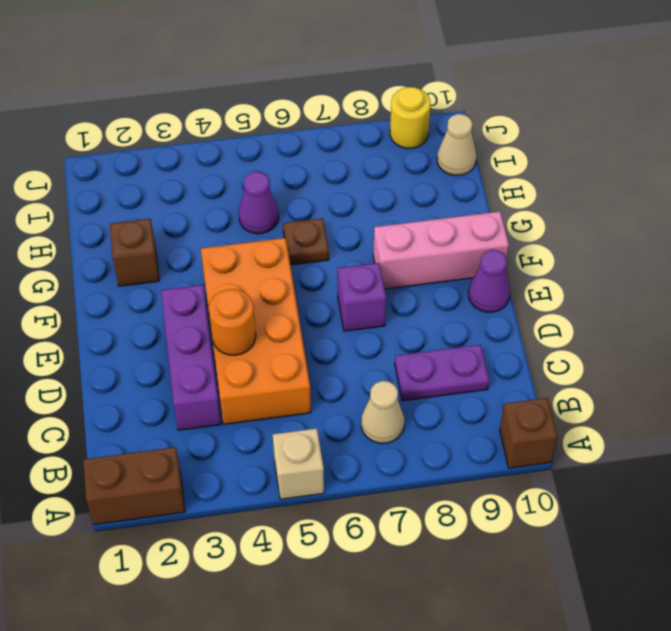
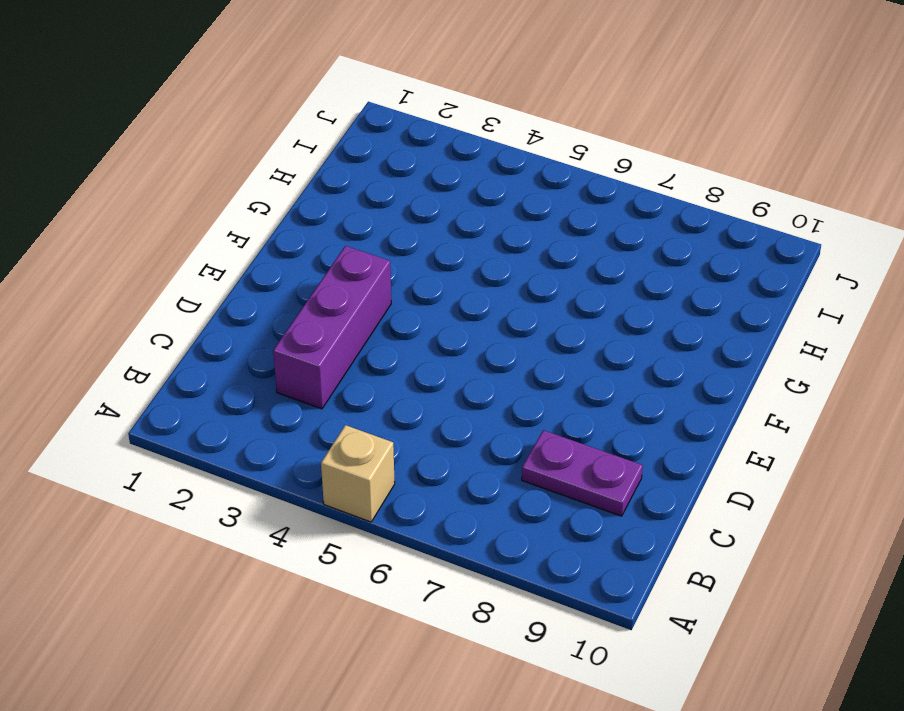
none -> brown 1x2 brick [83,447,185,525]
none -> brown 1x1 brick [500,398,558,468]
none -> tan 1x1 cone [361,381,404,443]

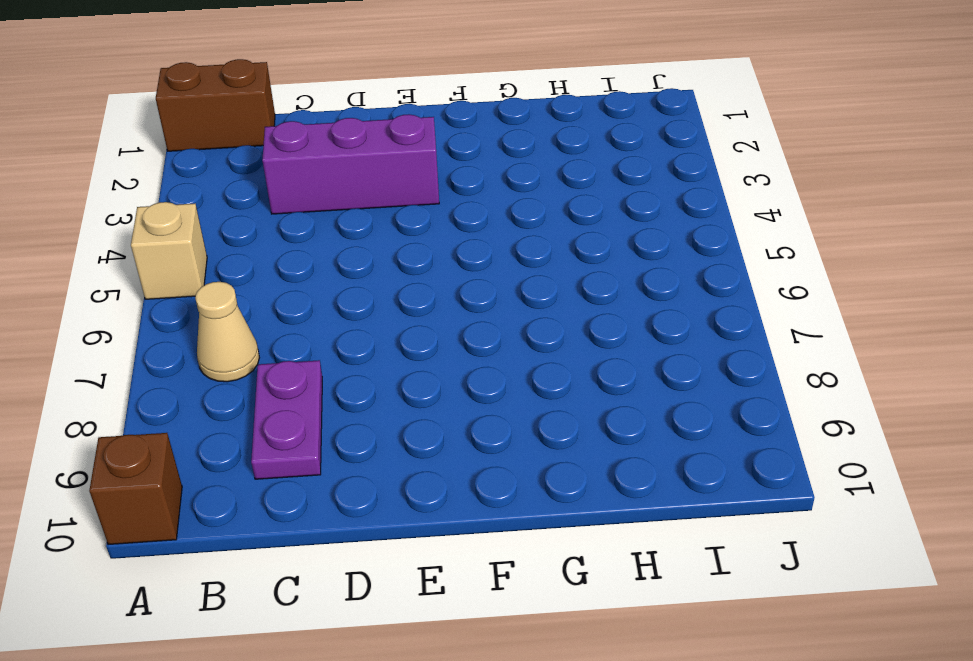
brown 1x2 brick [156,59,275,151] -> brown 1x2 brick turned to [83,447,185,525]
none -> orange 2x4 brick [201,238,311,424]
none -> purple 1x1 brick [338,263,386,331]
none -> purple 1x1 cone [469,250,510,312]

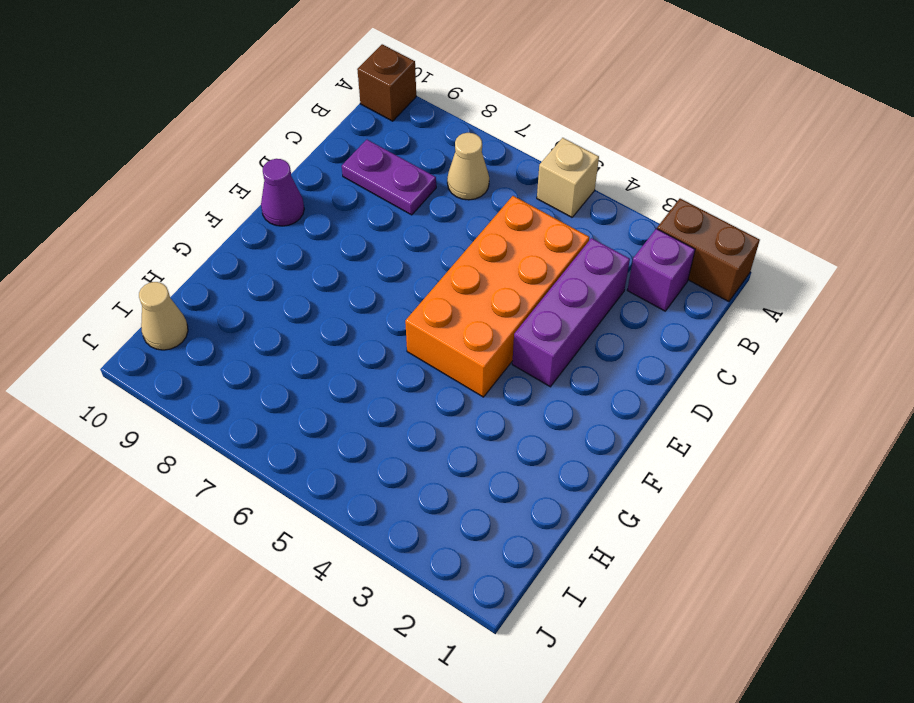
purple 1x1 brick [627,229,695,311] -> purple 1x1 brick moved to [338,263,386,331]
none -> pink 1x3 brick [373,212,509,289]
none -> brown 1x1 brick [110,219,159,286]
none -> brown 1x1 plate [283,218,329,265]

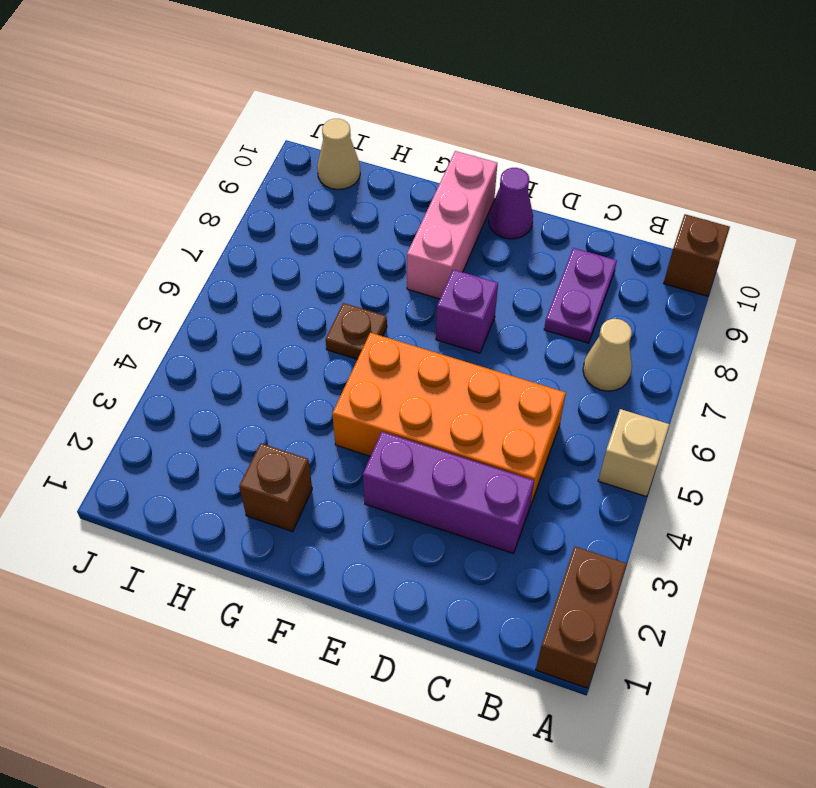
none -> purple 1x1 cone [239,172,279,234]
none -> yellow 1x1 round brick [390,87,431,148]
none -> orange 1x1 round brick [209,289,256,355]

